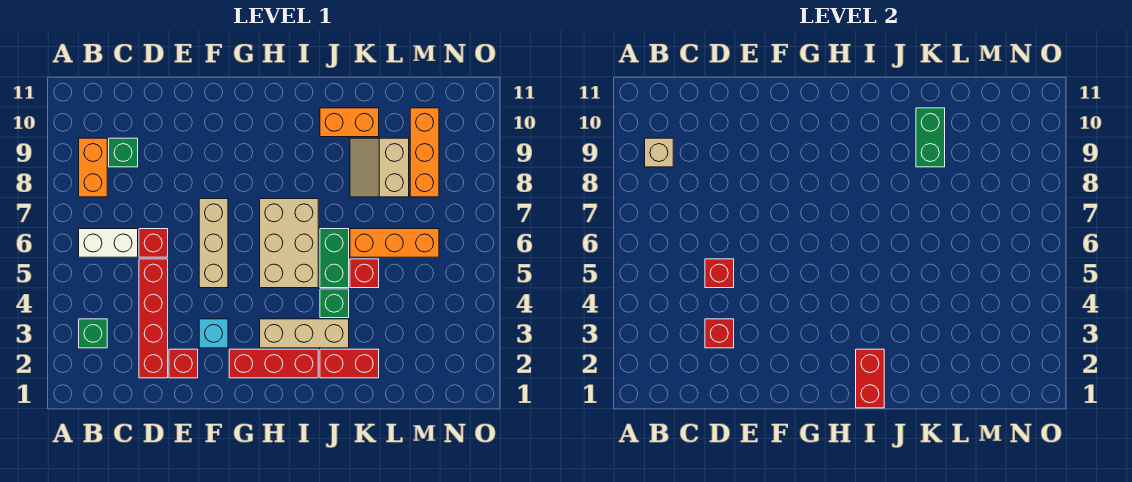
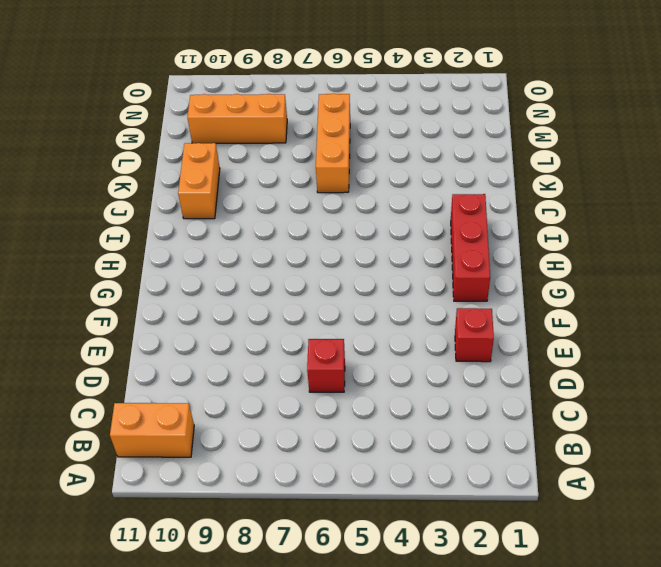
orange 1x2 brick [110,403,194,457] -> orange 1x2 brick moved to [79,138,107,197]
none -> green 1x1 brick [79,319,107,348]
none -> white 1x2 brick [79,229,138,257]
none -> green 1x1 brick [109,138,138,167]

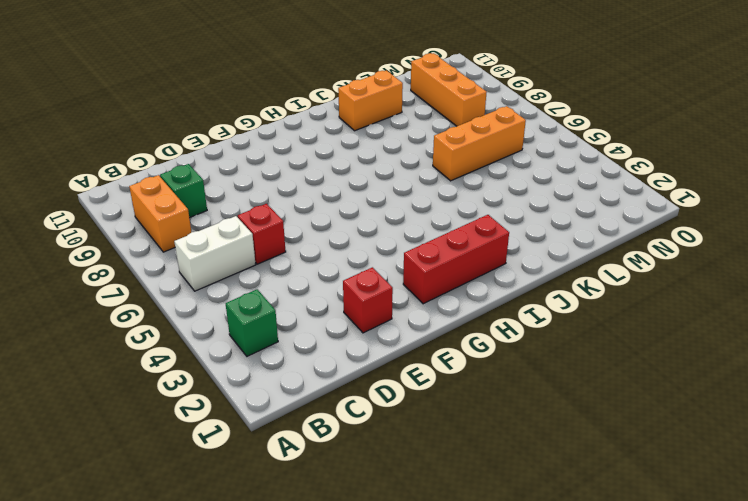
none -> red 1x4 brick [139,259,168,378]
none -> cyan 1x1 brick [199,319,228,348]
none -> tan 1x3 brick [199,199,228,288]

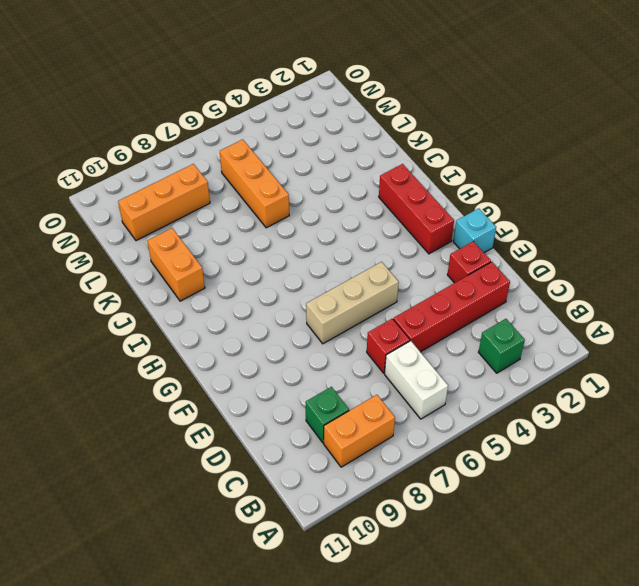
cyan 1x1 brick [453,208,496,253] -> cyan 1x1 brick moved to [199,319,228,348]
none -> tan 1x3 brick [260,319,349,348]
none -> tan 2x3 brick [260,199,318,288]
none -> red 1x2 brick [320,349,379,378]

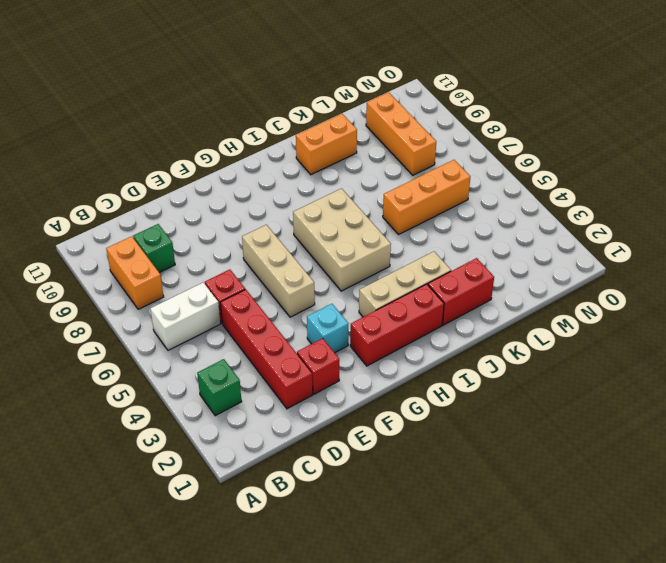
none -> green 1x1 brick [320,289,349,318]
none -> green 1x2 brick [320,229,349,288]
none -> red 1x1 brick [350,259,379,288]

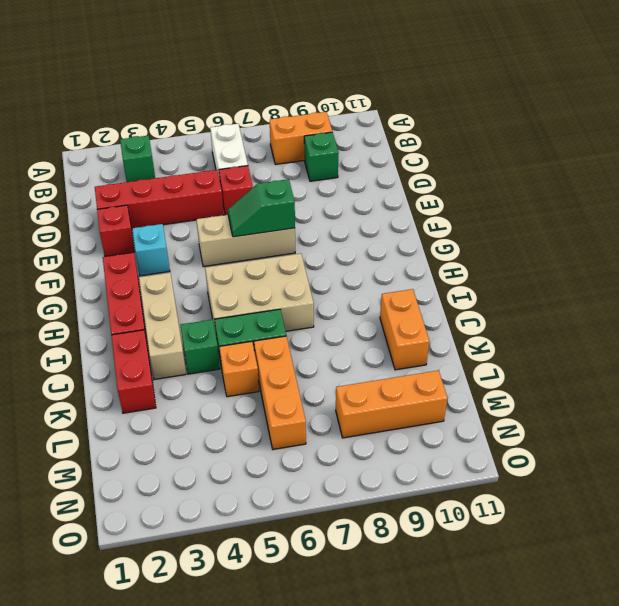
green 1x2 slope [228,179,295,237] -> none
orange 1x1 brick [219,341,259,397] -> red 1x1 brick [350,259,379,288]
none -> tan 2x2 slope [350,138,409,197]
none -> tan 1x1 brick [645,138,673,167]
none -> red 1x1 brick [705,319,734,348]

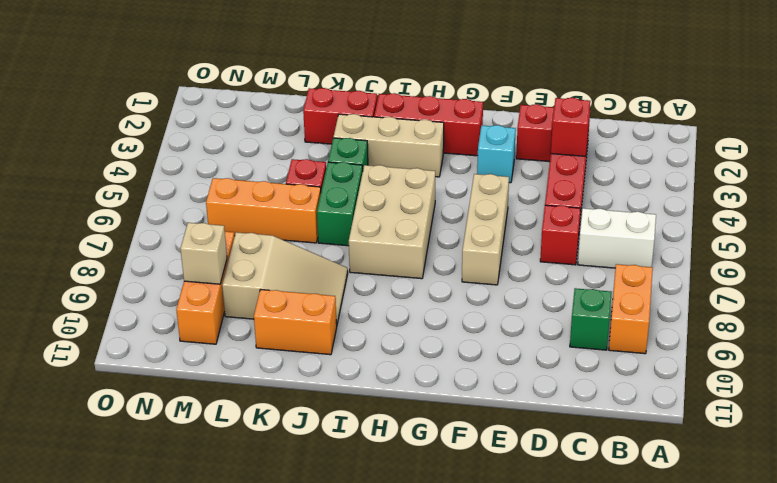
tan 2x3 slope [222,232,348,324] -> tan 2x2 slope [350,138,409,197]
tan 1x1 brick [180,223,227,284] -> tan 1x1 brick moved to [645,138,673,167]
none -> green 1x1 brick [79,319,107,348]
none -> red 1x1 brick [705,259,734,288]
none -> red 1x2 brick [856,349,884,408]

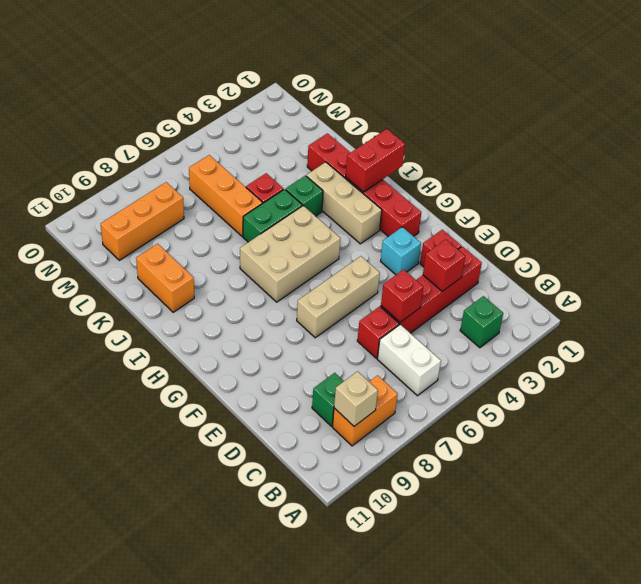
none -> tan 2x2 slope [350,138,409,197]
none -> green 1x2 brick [916,108,945,167]

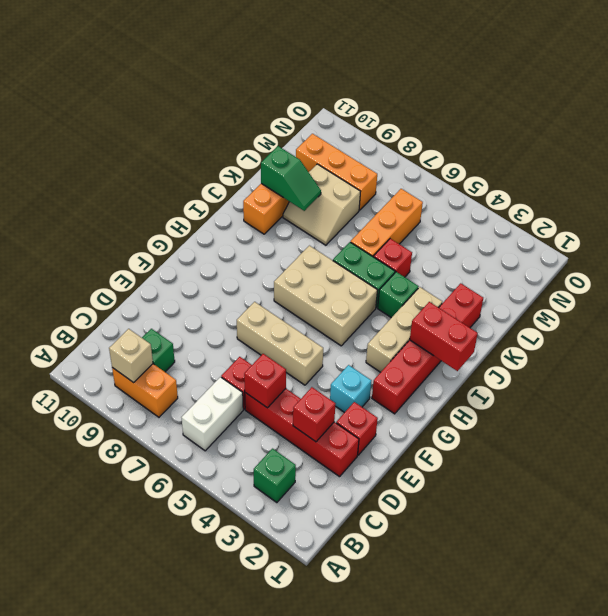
green 1x2 slope [261,146,321,211] -> green 1x2 brick [916,108,945,167]

